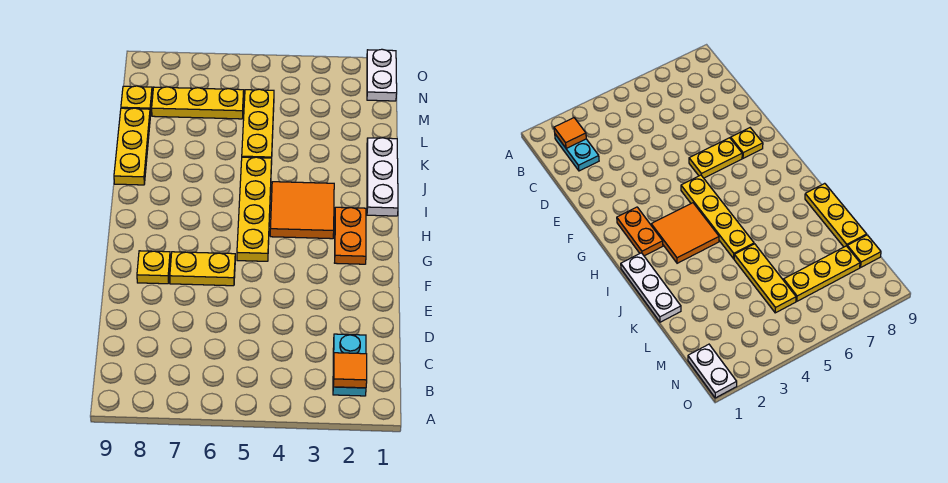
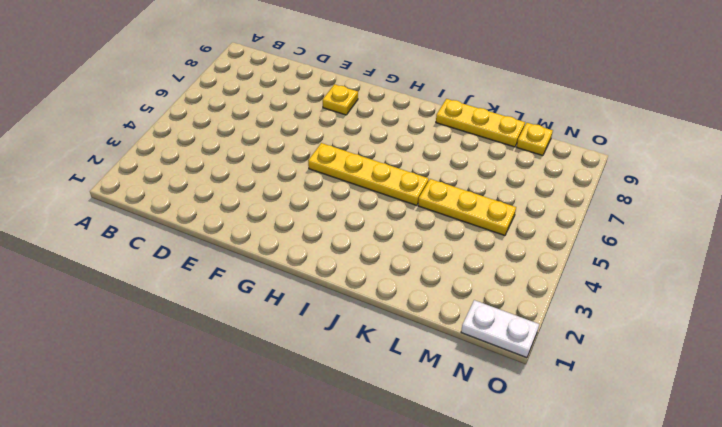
none -> cyan 1x2 plate [333,334,366,396]
none -> yellow 1x2 plate [170,252,235,286]
none -> orange 1x2 plate [335,207,366,264]

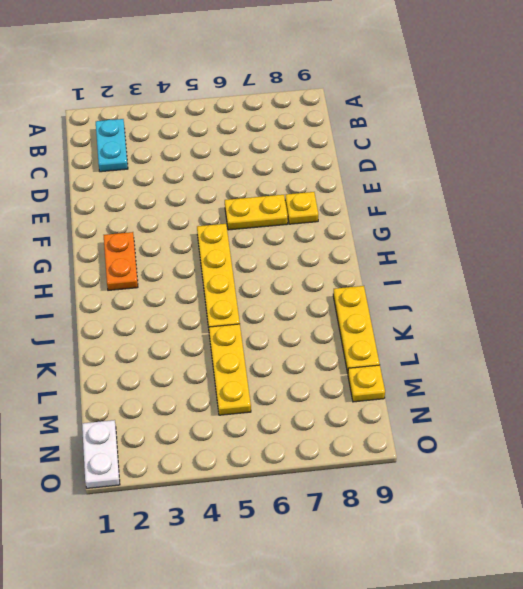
none -> orange 2x2 tile [270,182,334,239]
none -> white 1x3 plate [367,138,398,216]
none -> yellow 1x3 plate [152,87,244,119]

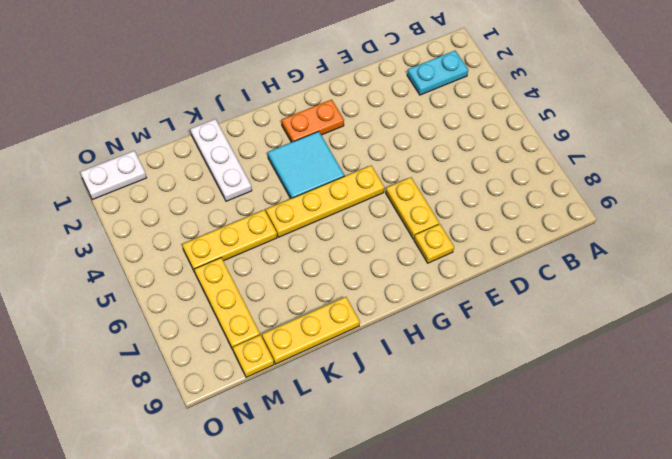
cyan 2x2 tile [268,131,345,199] -> orange 2x2 tile [270,182,334,239]
white 1x3 plate [190,119,252,201] -> white 1x3 plate turned to [367,138,398,216]
none -> orange 1x1 tile [333,353,367,388]

